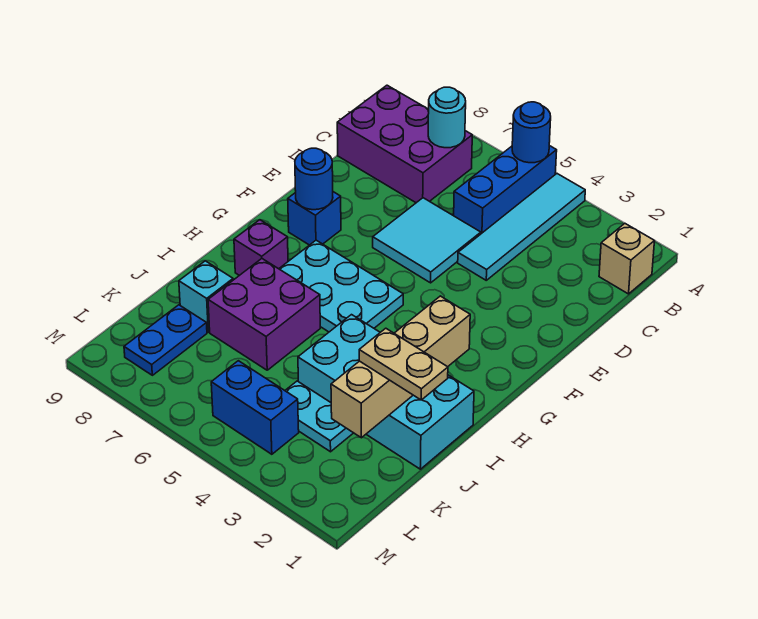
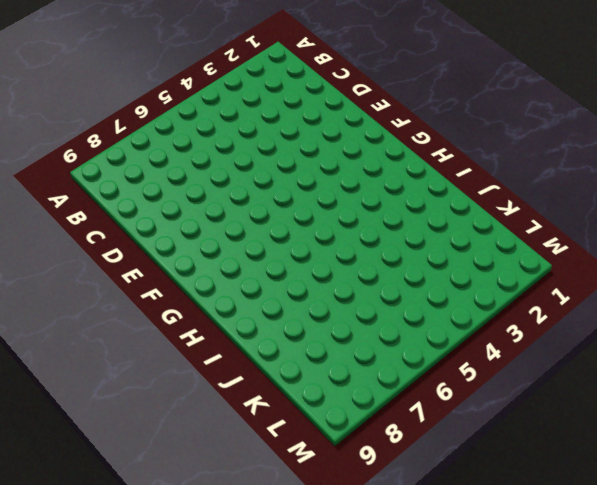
none -> cyan 1x4 tile [458,174,585,280]
none -> blue 1x3 brick [454,146,557,234]
none -> tan 1x1 brick [599,224,654,294]

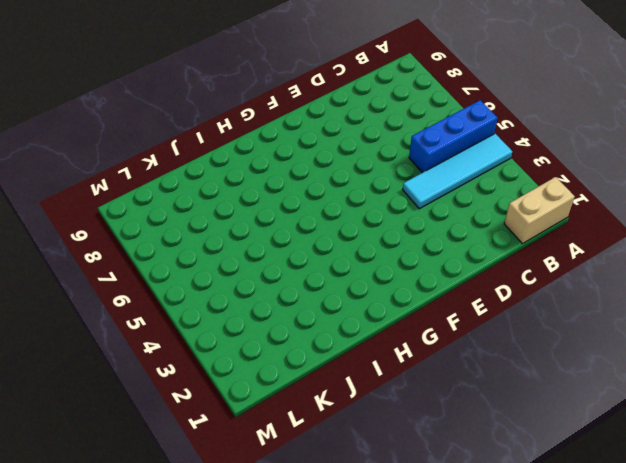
tan 1x2 brick [504,177,575,244] -> tan 1x1 brick [599,224,654,294]
none -> purple 2x3 brick [337,85,472,203]
none -> cyan 2x2 tile [373,198,481,283]
none -> blue 1x1 brick [288,192,341,245]

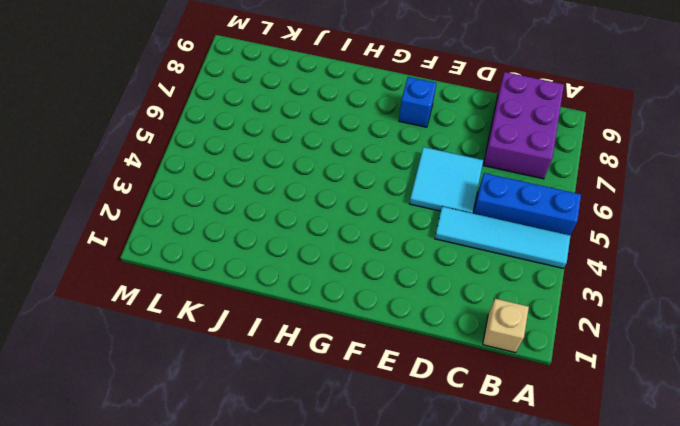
none -> cyan 2x3 plate [279,240,403,332]
none -> purple 1x1 brick [234,220,288,275]
none -> cyan 2x4 brick [298,315,474,469]

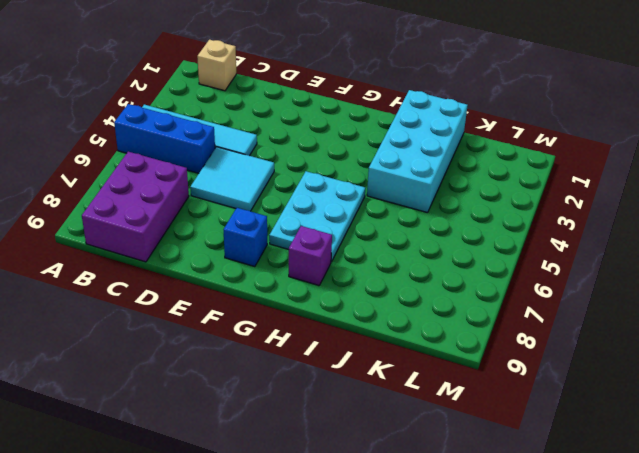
none -> purple 2x2 brick [208,259,320,370]
none -> cyan 1x1 brick [179,261,233,332]
none -> cyan 1x2 plate [285,381,353,452]

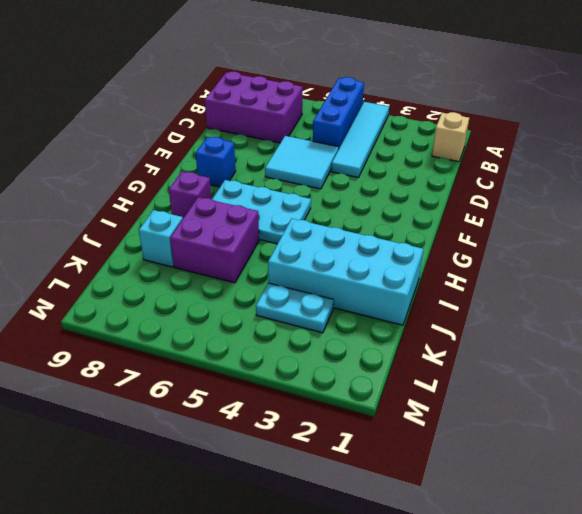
none -> blue 1x2 plate [124,305,207,375]
none -> blue 1x2 brick [211,361,299,454]
none -> blue 1x1 round brick [512,102,551,163]

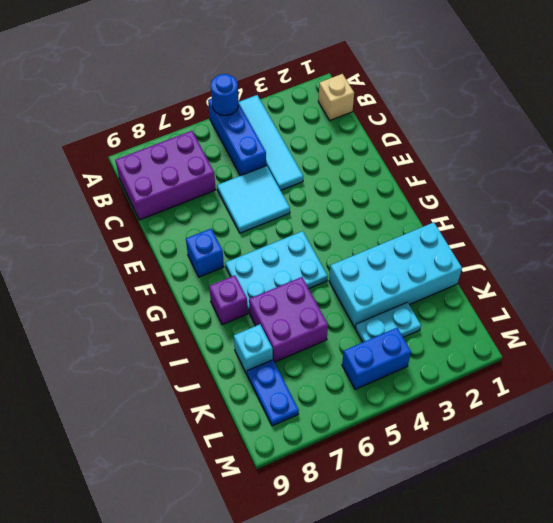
none -> cyan 1x1 round brick [428,87,466,148]
none -> blue 1x1 round brick [295,148,333,210]
none -> tan 1x4 brick [331,296,470,438]

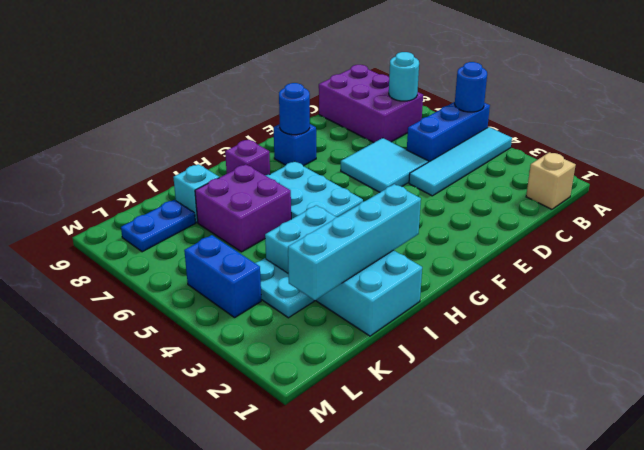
cyan 1x4 brick [288,184,421,300] -> tan 1x4 brick [331,296,470,438]
none -> tan 1x2 plate [359,328,448,400]

